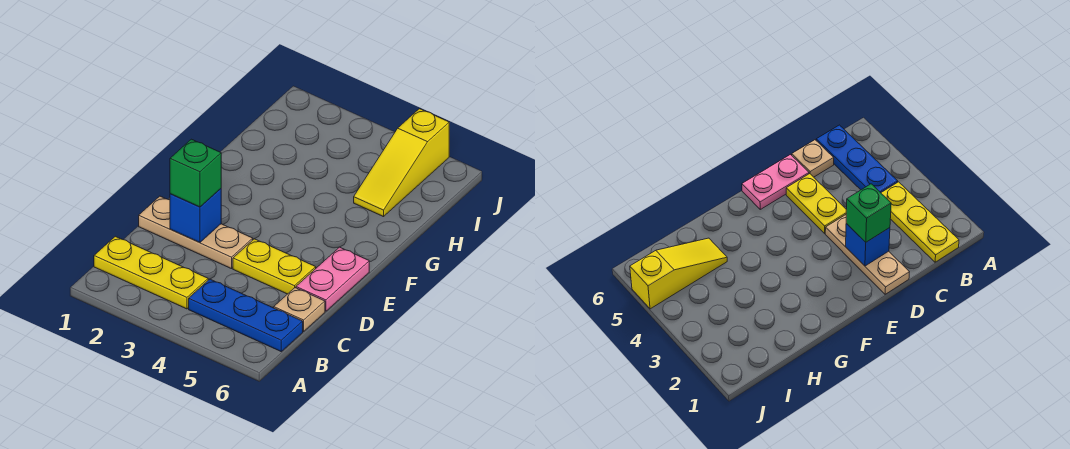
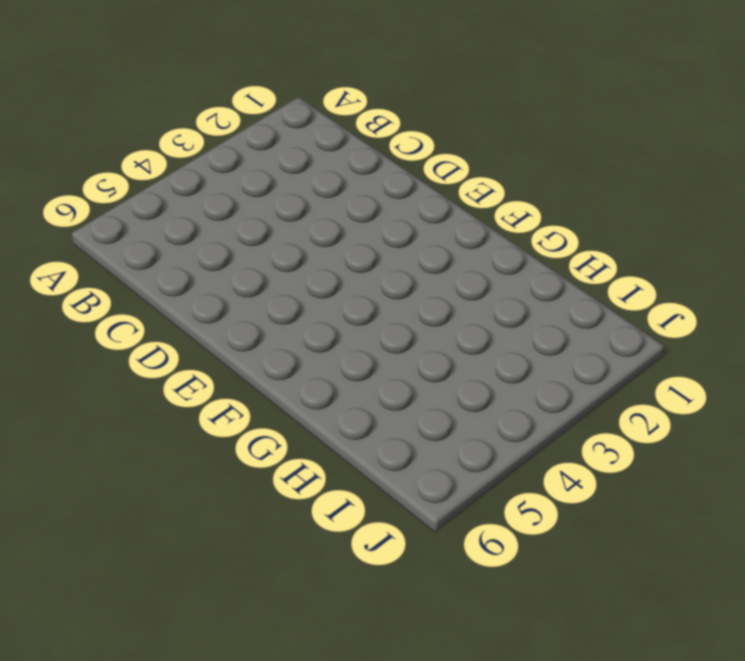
none -> yellow 1x3 plate [94,236,208,309]
none -> blue 1x3 plate [189,279,303,351]

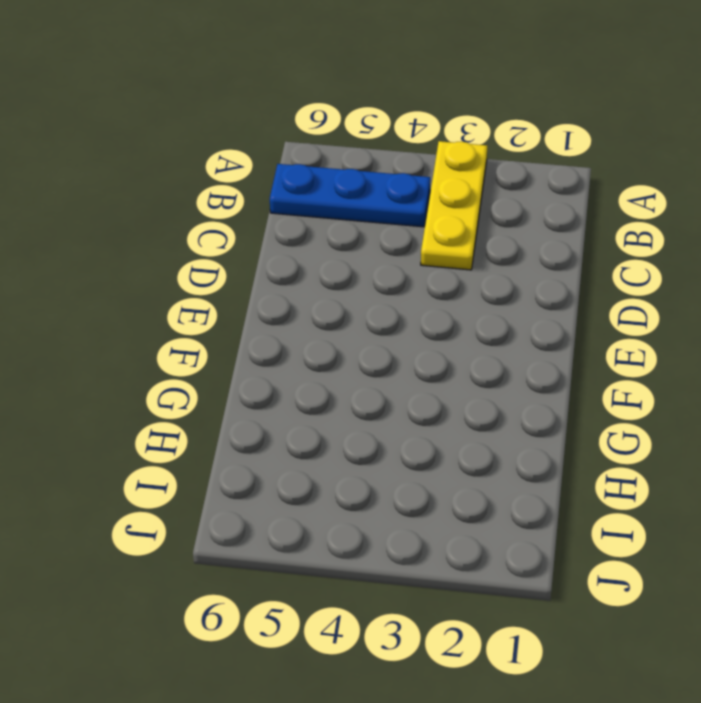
yellow 1x3 plate [421,141,487,270] -> yellow 1x3 plate turned to [94,236,208,309]
none -> tan 1x1 plate [273,288,325,331]
none -> tan 1x3 plate [139,196,253,269]

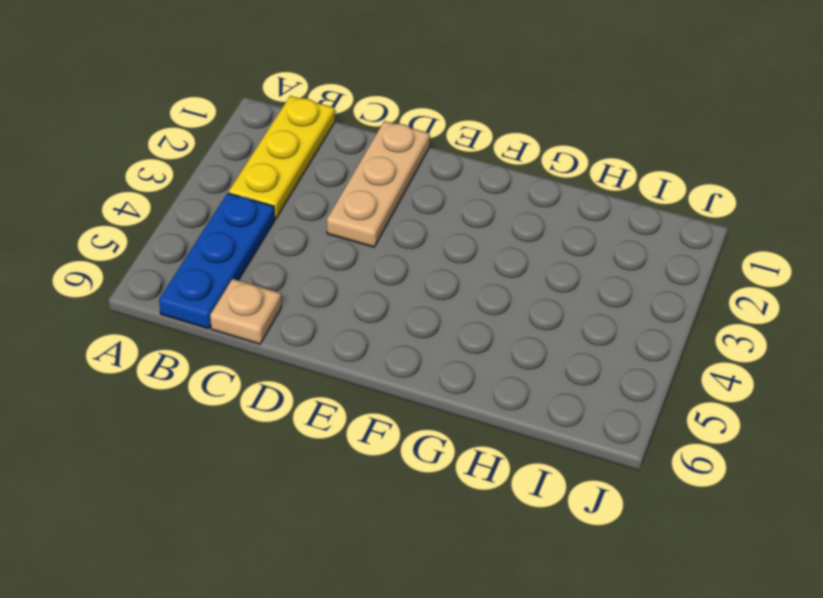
none -> yellow 1x2 plate [233,239,316,294]
none -> pink 1x2 plate [296,247,369,311]

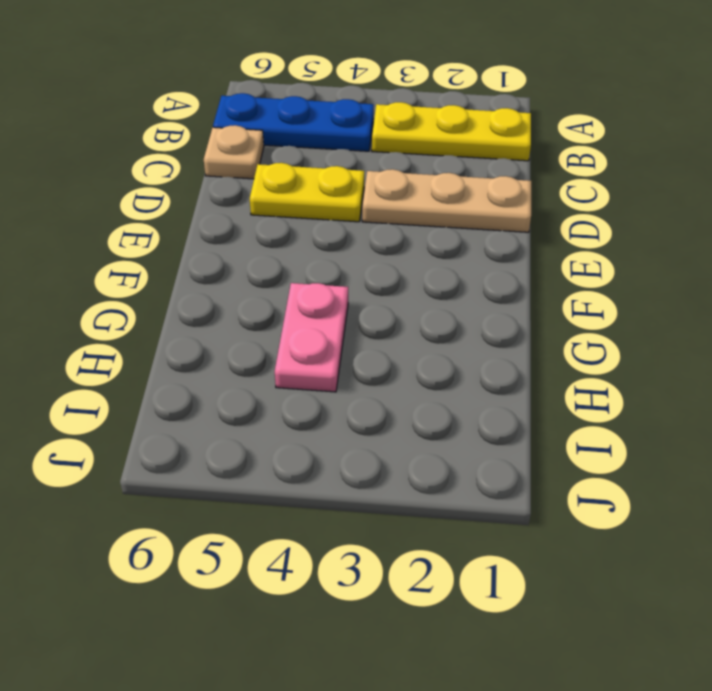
pink 1x2 plate [275,283,348,392] -> pink 1x2 plate moved to [296,247,369,311]
none -> yellow 1x3 slope [354,109,449,217]
none -> blue 1x1 brick [170,189,221,243]

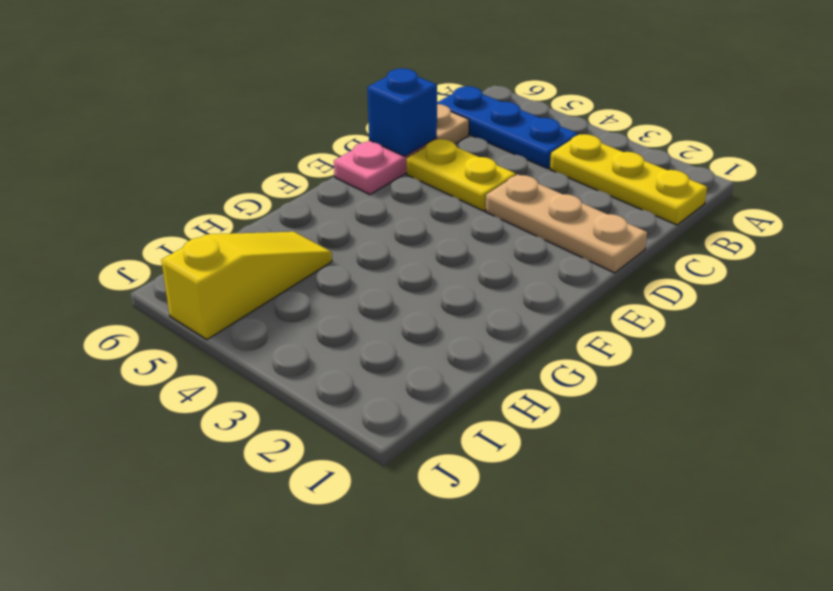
blue 1x1 brick [367,68,437,156] -> blue 1x1 brick moved to [170,189,221,243]
none -> green 1x1 brick [170,139,221,207]

